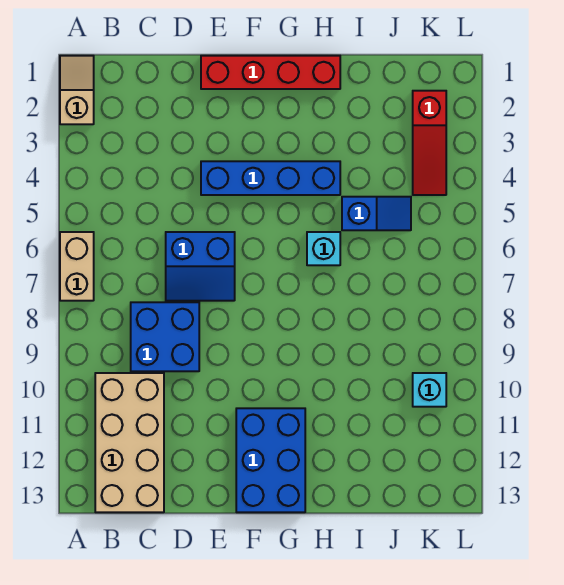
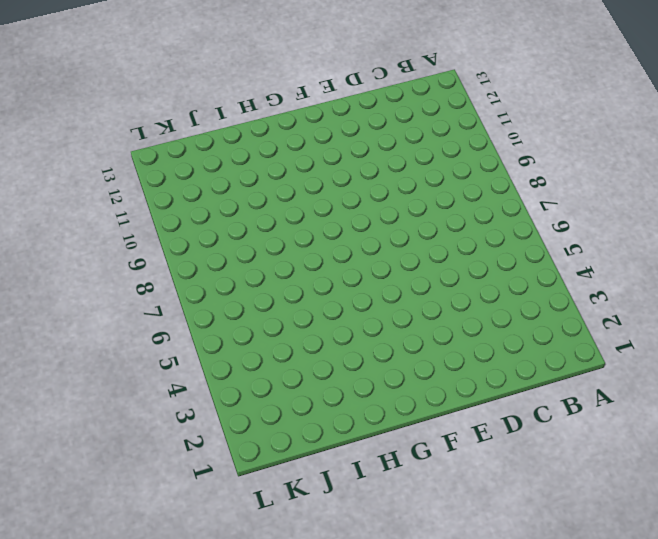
none -> tan 1x2 slope [60,56,94,124]
none -> tan 1x2 brick [60,232,94,301]
none -> tan 2x4 brick [95,373,164,512]

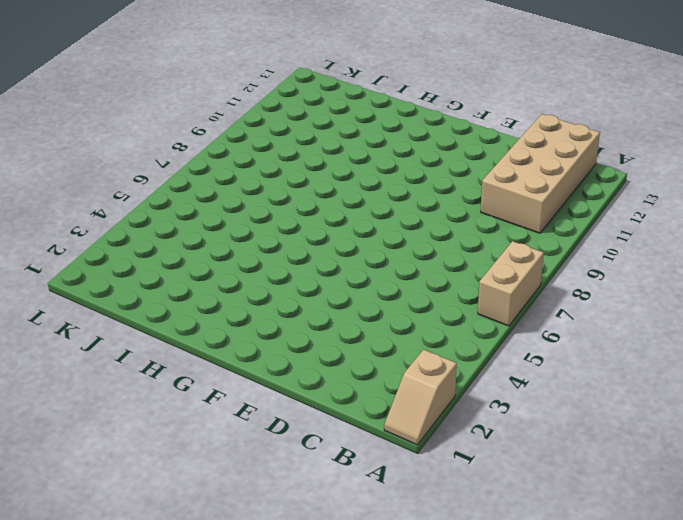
none -> blue 2x2 brick [131,302,199,371]
none -> blue 2x2 slope [166,232,235,301]
none -> red 1x4 brick [201,56,340,89]

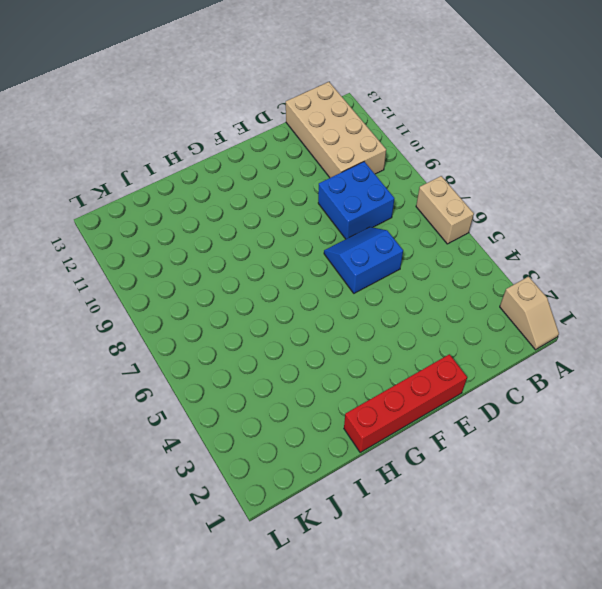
none -> blue 1x4 brick [201,161,340,195]
none -> blue 2x3 brick [236,408,305,512]
none -> cyan 1x1 brick [307,232,340,265]

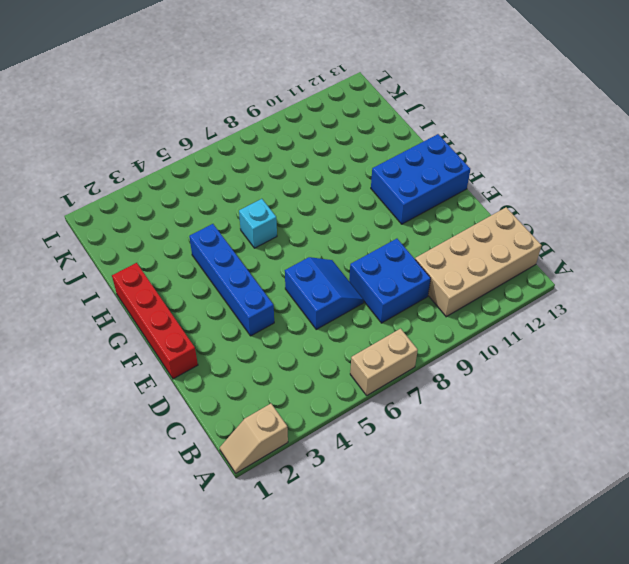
none -> blue 1x2 slope [342,197,411,230]
none -> red 1x3 slope [413,91,446,195]
none -> cyan 1x1 brick [413,373,446,407]

